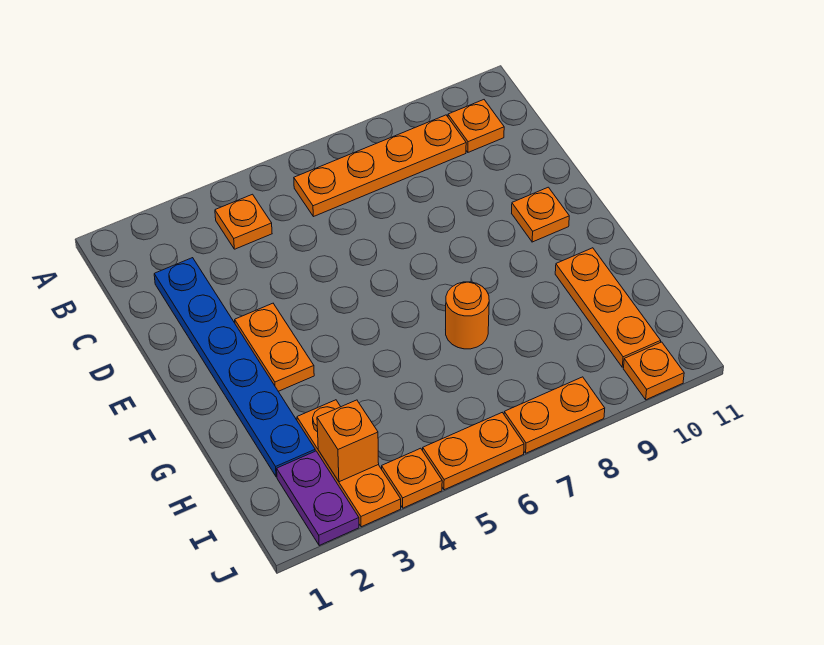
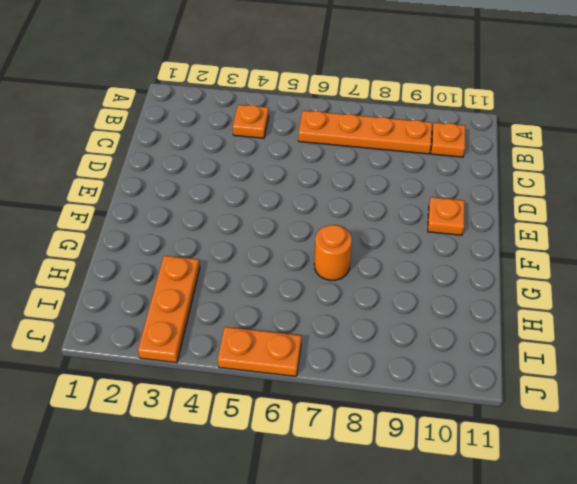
none -> blue 1x6 plate [154,258,315,477]
none -> orange 1x2 plate [235,303,314,391]
none -> orange 1x3 plate [555,248,661,367]

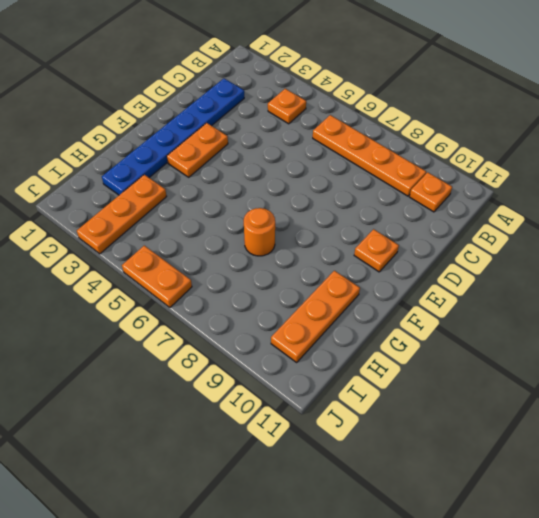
none -> purple 1x2 plate [277,451,359,545]
none -> orange 1x1 plate [382,448,442,508]
none -> orange 1x2 plate [504,377,605,453]

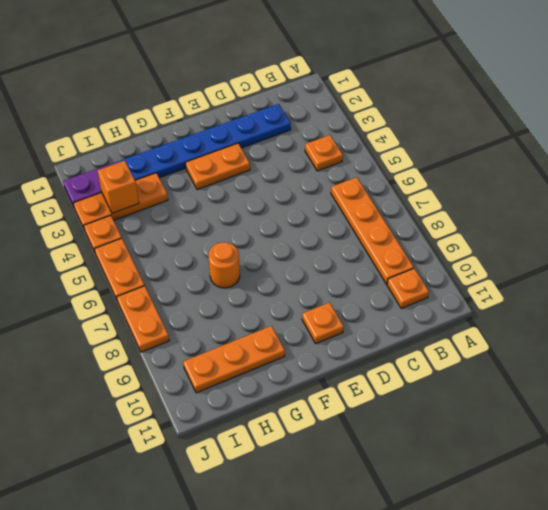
none -> orange 1x1 plate [623,342,684,400]

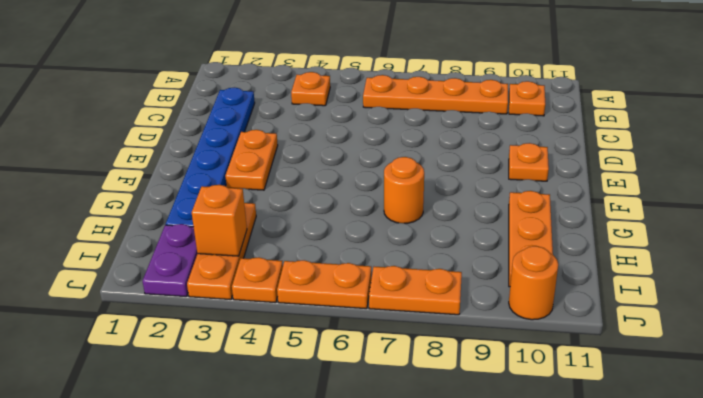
orange 1x1 round brick [509,246,558,320] -> orange 1x1 plate [623,342,684,400]

